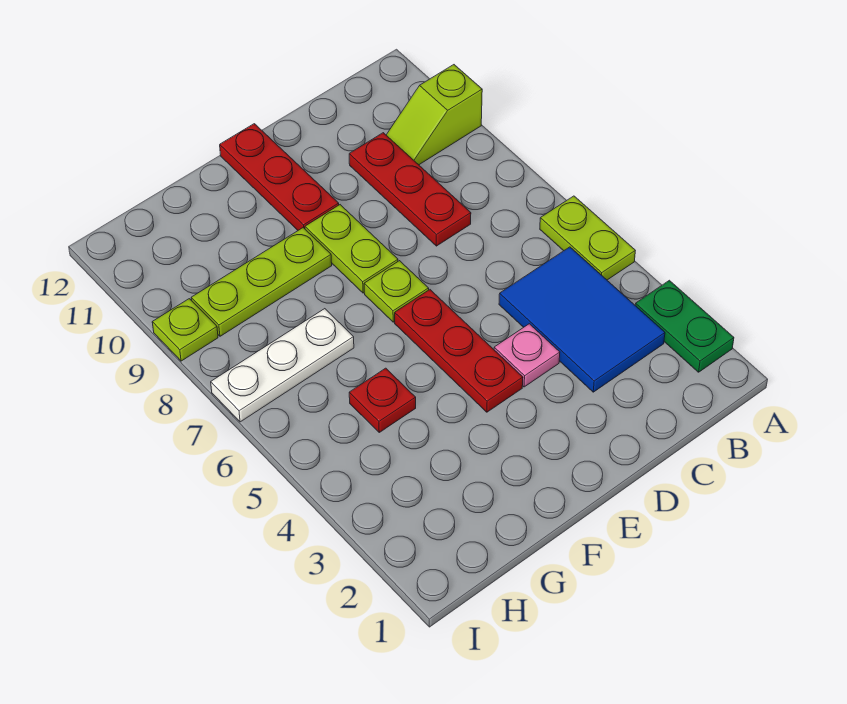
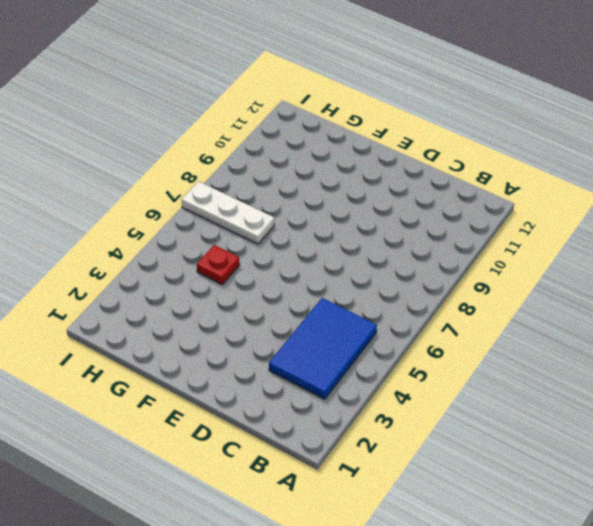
none -> green 1x2 plate [635,280,734,372]
none -> lime 1x2 plate [540,196,635,280]
none -> lime 1x2 slope [387,65,482,165]

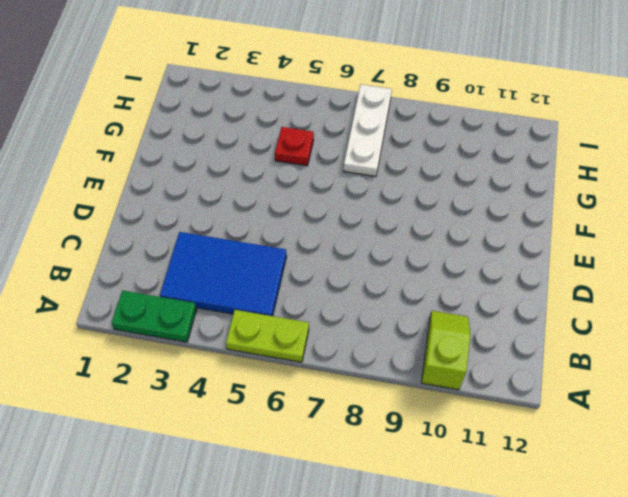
none -> red 1x3 plate [349,133,471,246]
none -> pink 1x1 plate [494,324,560,387]
none -> red 1x3 plate [395,290,523,412]

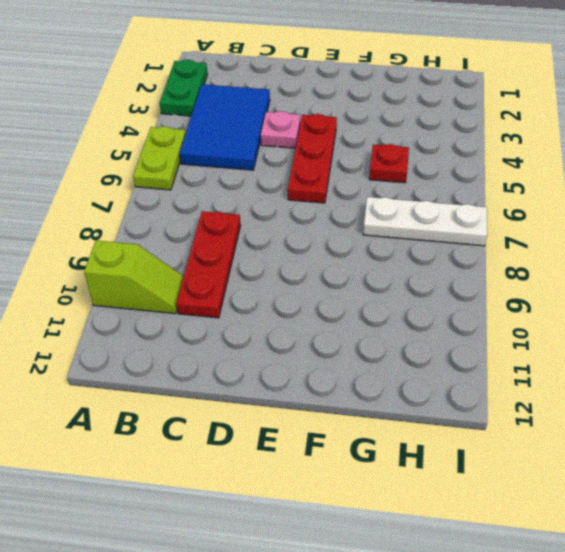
none -> lime 1x1 plate [364,261,429,322]
none -> lime 1x2 plate [305,205,398,293]
none -> red 1x3 plate [220,124,339,230]

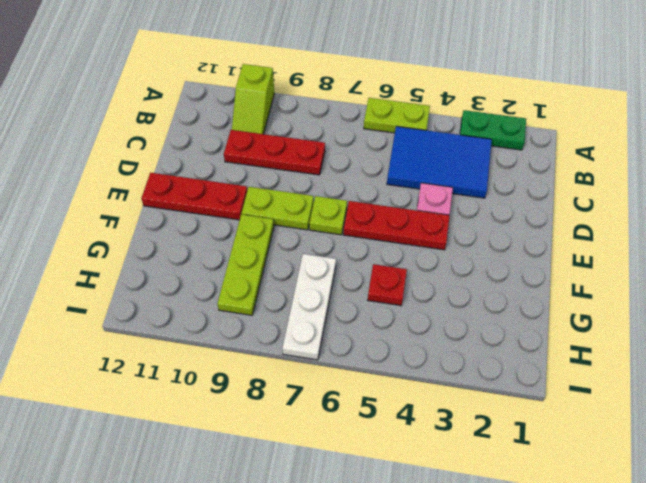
none -> lime 1x1 plate [152,299,218,361]

